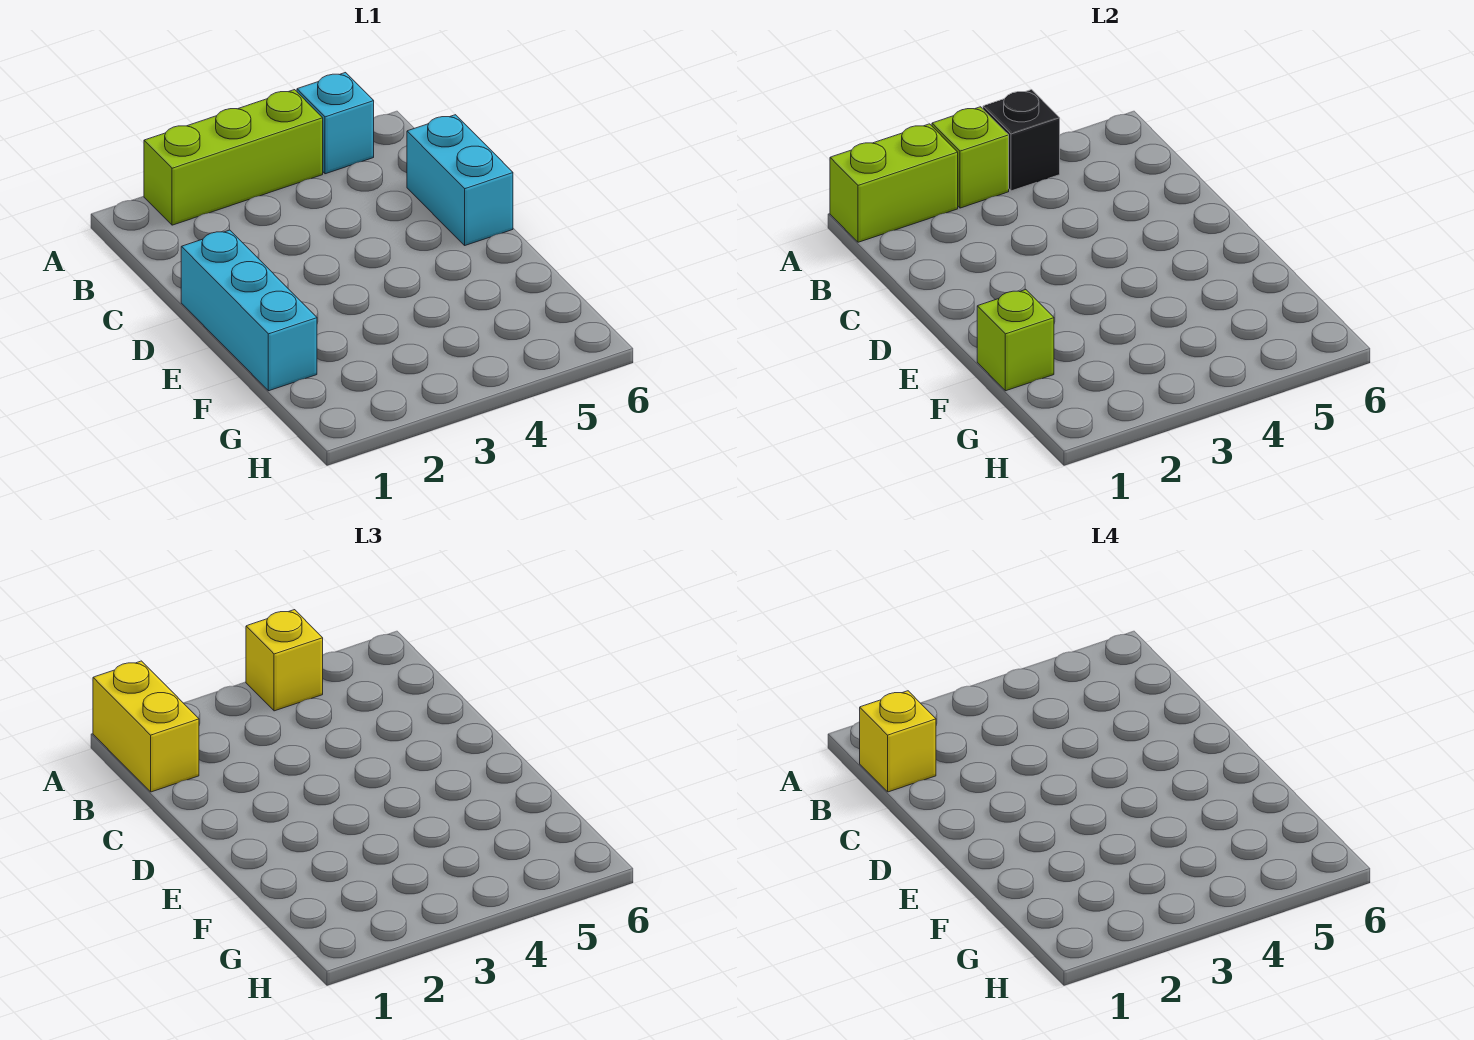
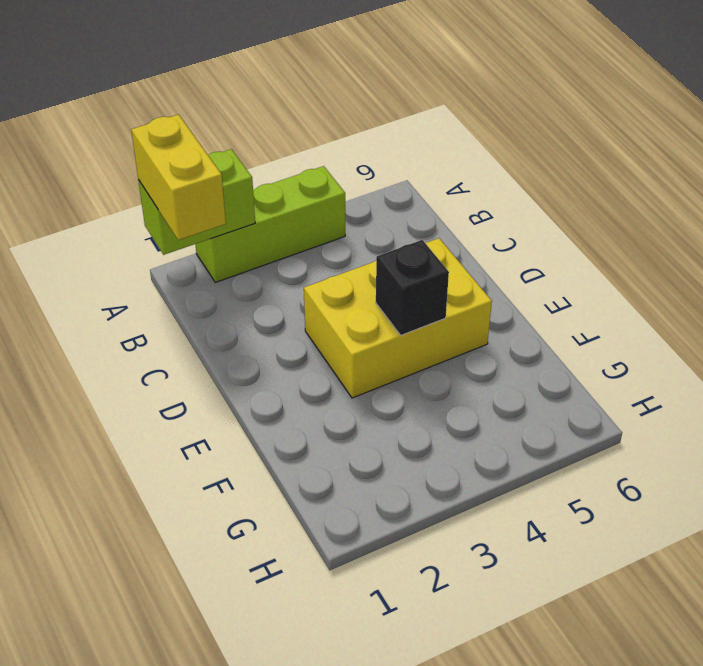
yellow 2x3 brick [304,238,492,398] -> none
black 1x1 brick [376,240,449,335] -> black 1x1 brick moved to [983,90,1060,191]
none -> cyan 1x1 brick [297,73,374,174]
none -> cyan 1x2 brick [407,115,513,245]

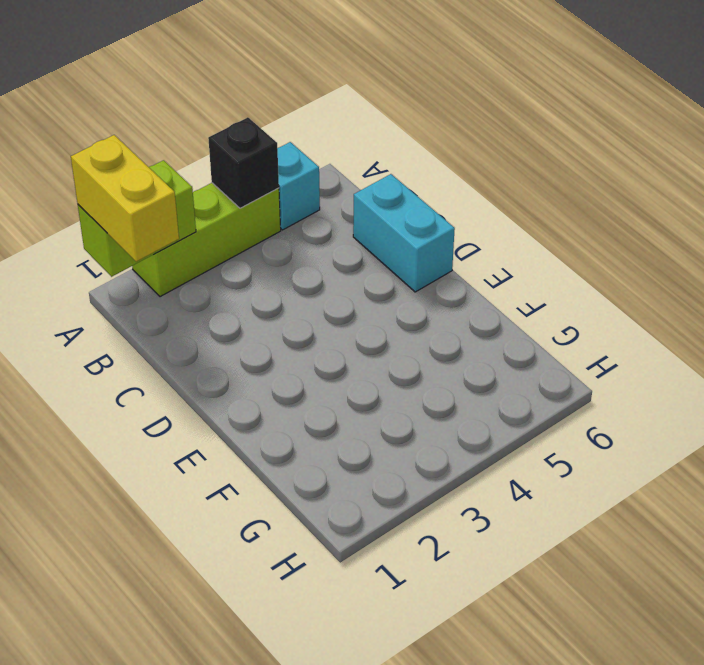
none -> cyan 1x3 brick [181,230,317,391]
none -> lime 1x1 brick [932,107,1009,208]

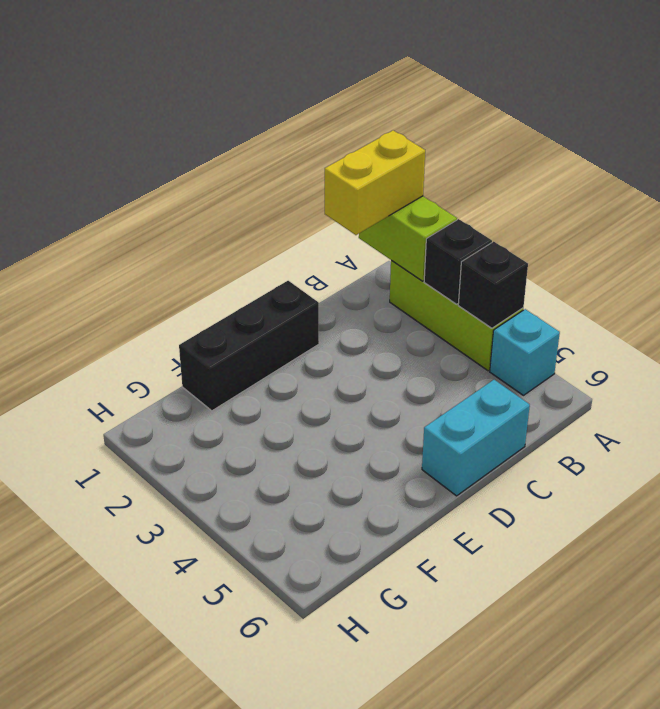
black 1x1 brick [424,219,492,304] -> lime 1x1 brick [932,107,1009,208]
black 1x3 brick [179,281,319,411] -> cyan 1x3 brick [181,230,317,391]
none -> lime 1x1 brick [977,289,1054,391]
none -> yellow 1x1 brick [246,610,323,711]

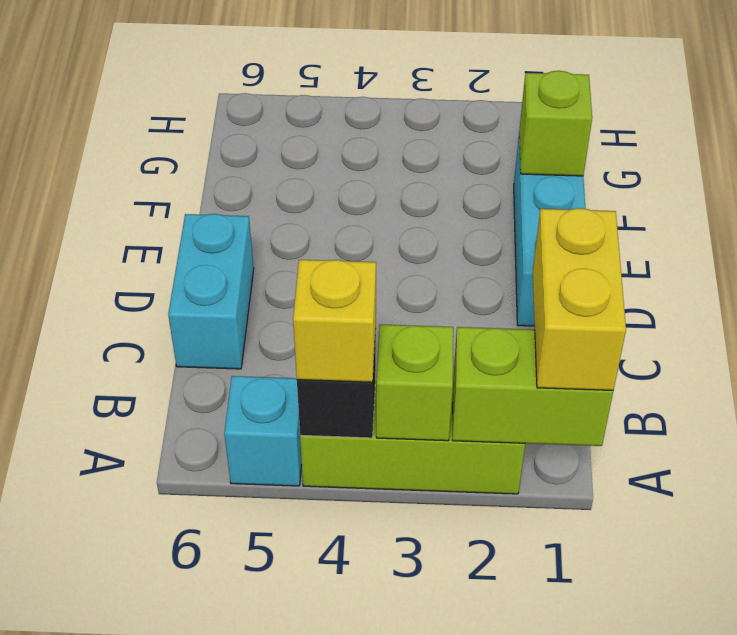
none -> yellow 1x1 brick [860,691,936,792]

